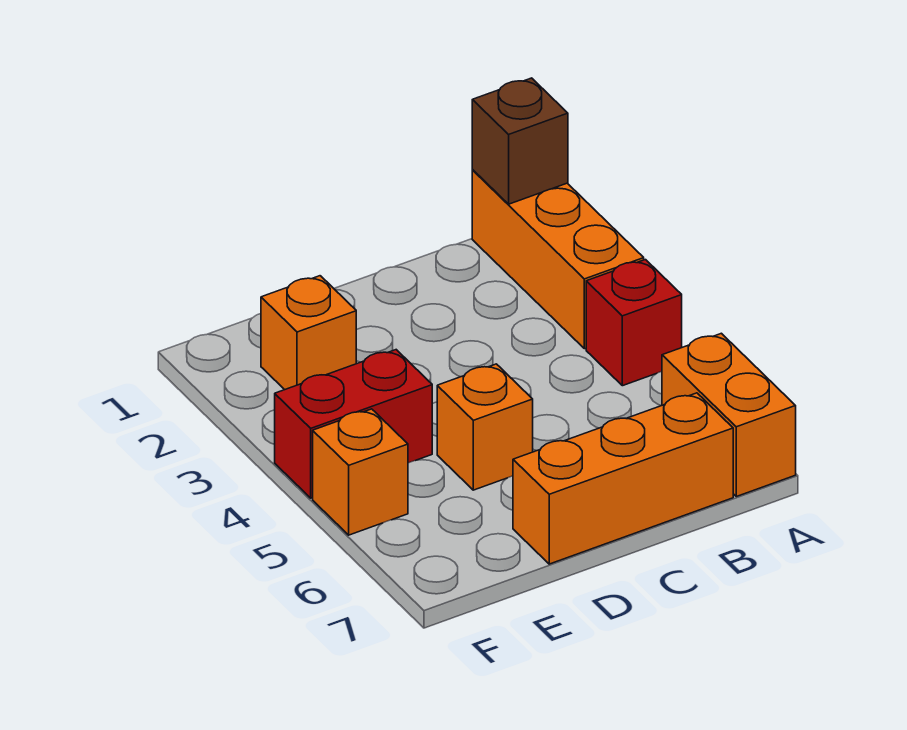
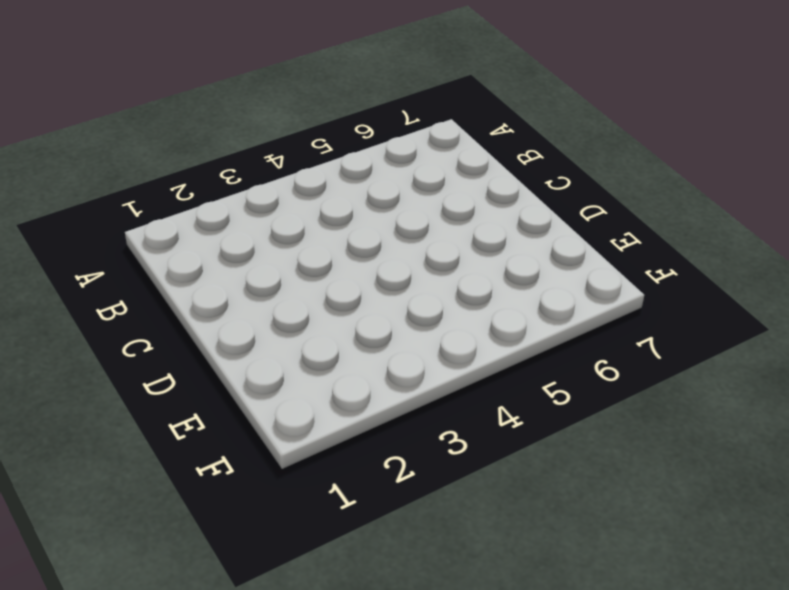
none -> orange 1x3 brick [472,170,644,349]
none -> red 1x1 brick [586,260,682,386]

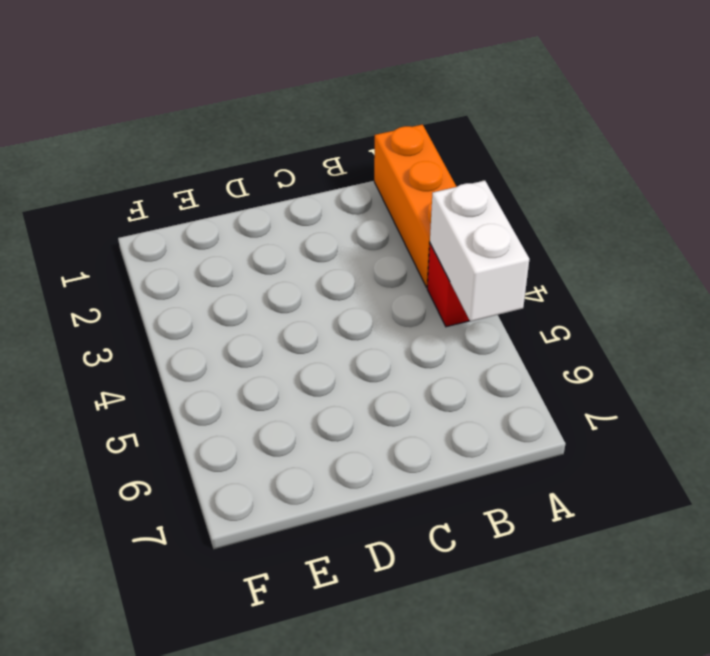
white 1x2 brick [430,181,529,322] -> none
none -> orange 1x2 brick [662,333,796,497]
none -> orange 1x3 brick [513,393,733,564]

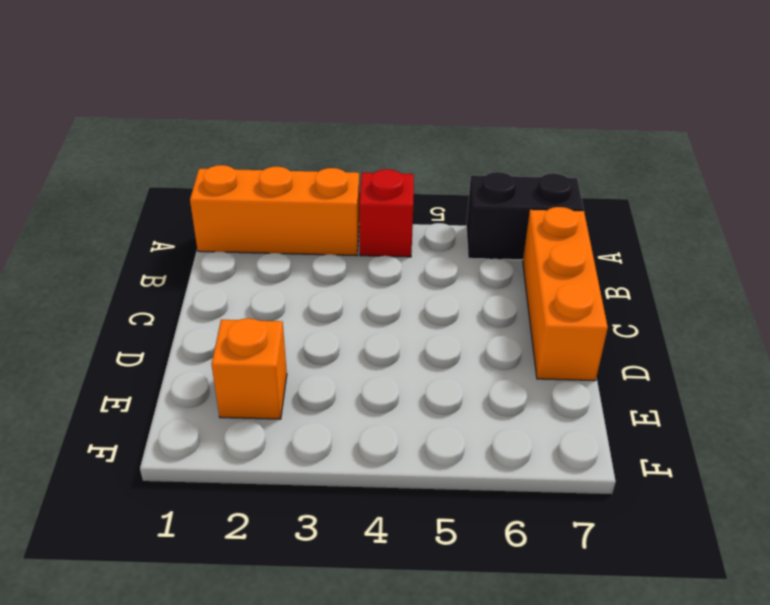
black 1x2 brick [466,172,584,260] -> orange 1x2 brick [662,333,796,497]
none -> orange 1x1 brick [437,364,533,490]
none -> red 1x2 brick [275,350,432,498]

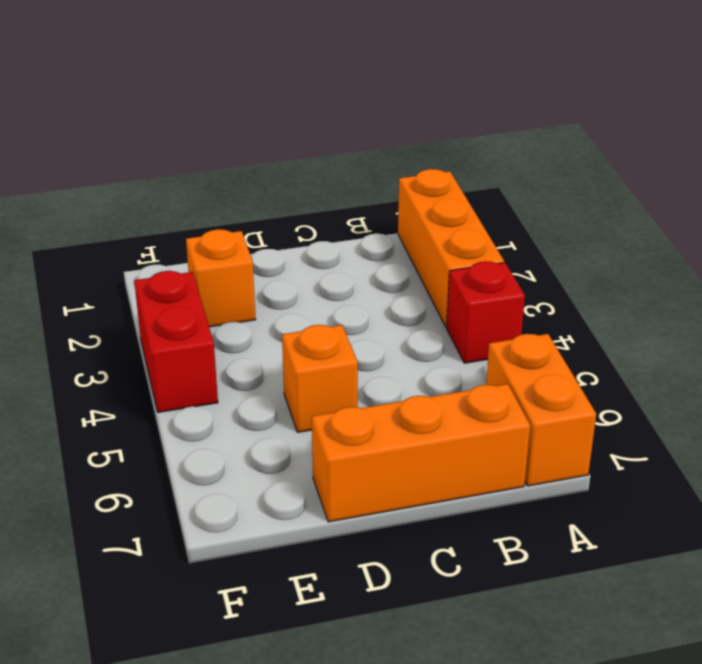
red 1x2 brick [134,271,218,412] -> red 1x2 brick turned to [275,350,432,498]
none -> orange 1x1 brick [313,409,408,535]
none -> brown 1x1 brick [472,78,568,204]

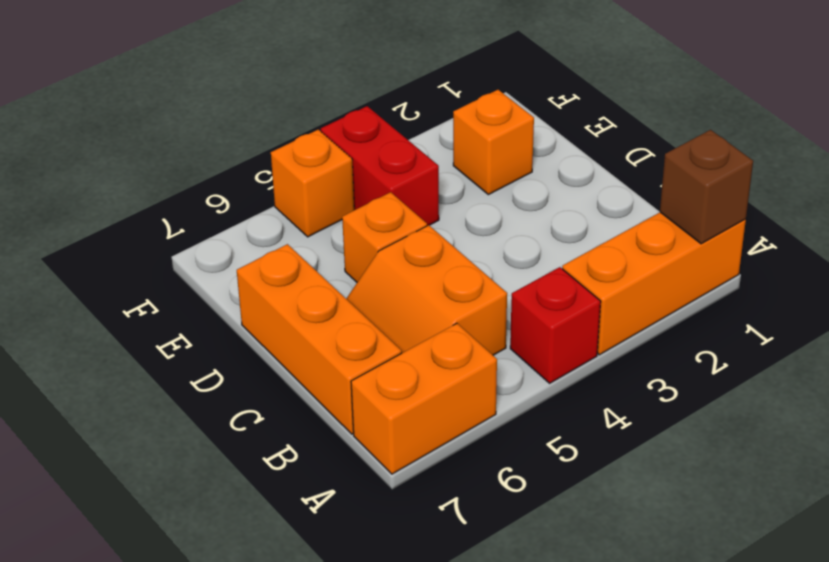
orange 2x2 slope [346,225,507,355] -> none

